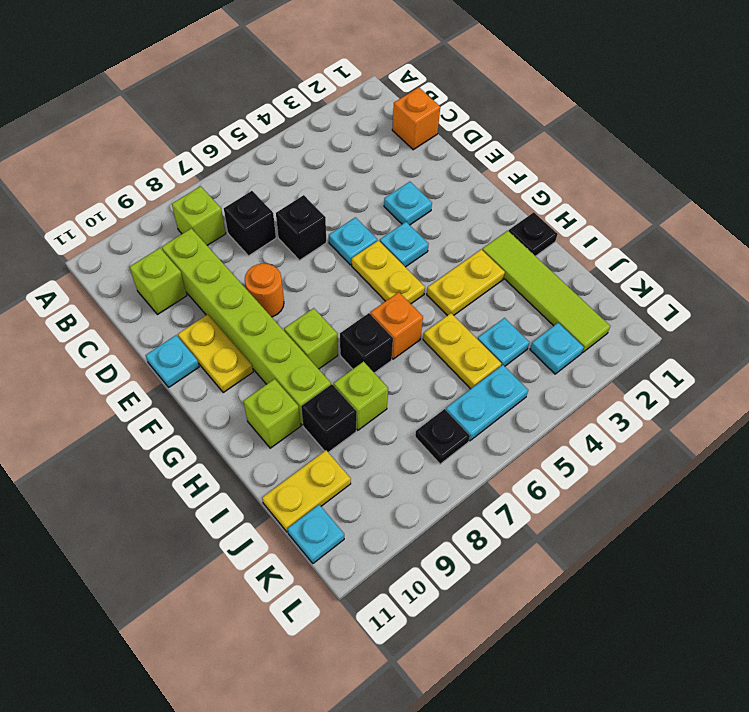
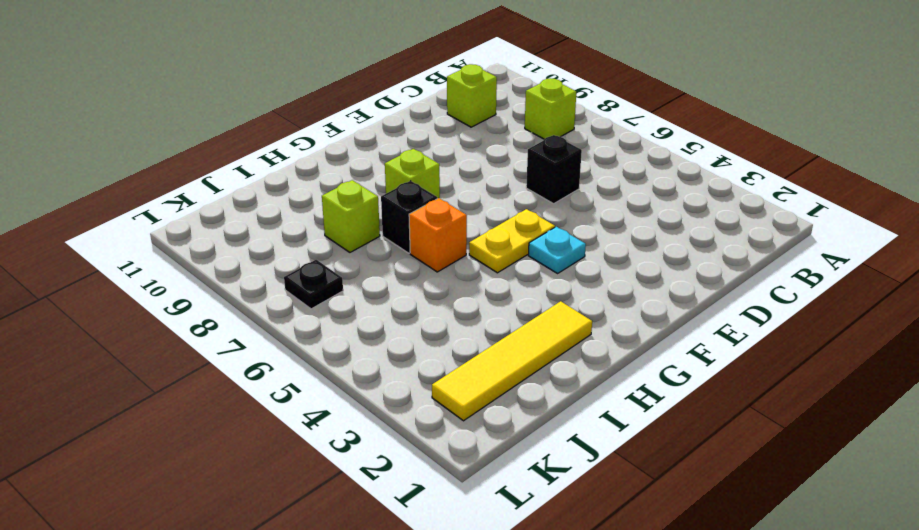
yellow 1x4 tile [432,301,592,421] -> lime 1x4 tile [482,231,610,353]
none -> orange 1x1 brick [392,87,440,150]
none -> black 1x1 brick [224,191,276,256]
none -> lime 1x6 brick [162,228,331,425]

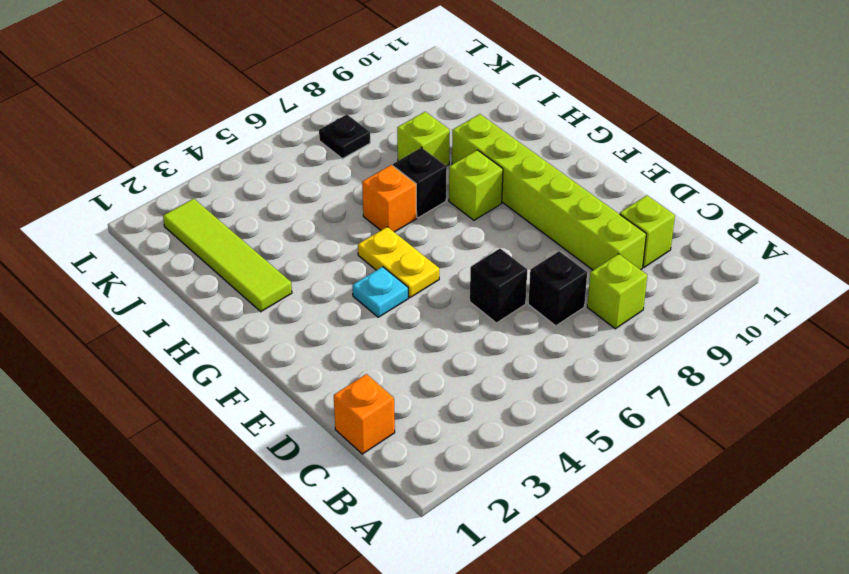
none -> cyan 1x1 plate [384,182,432,225]
none -> cyan 1x1 plate [329,217,377,265]
none -> orange 1x1 round brick [245,263,284,317]

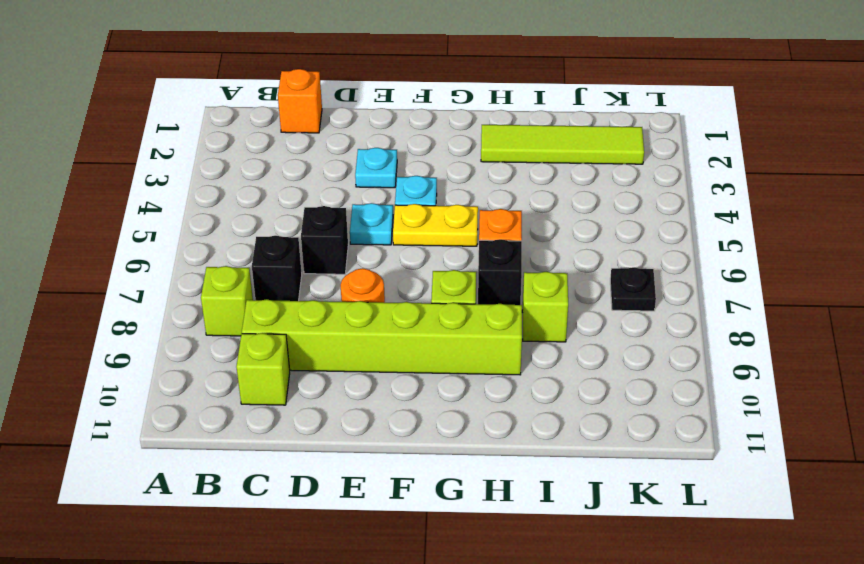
none -> yellow 1x2 plate [178,314,253,392]
none -> cyan 1x1 plate [146,335,199,387]
none -> black 1x1 plate [509,212,558,256]

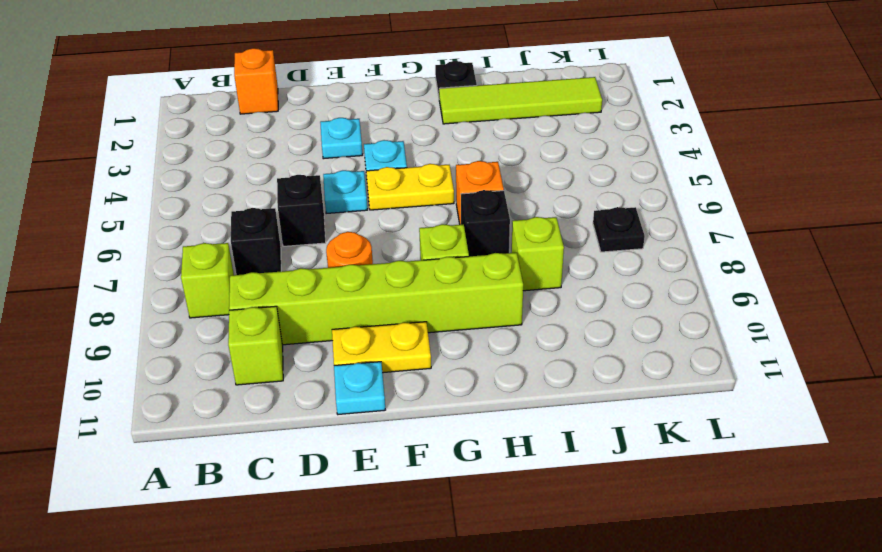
none -> yellow 1x2 plate [427,249,505,316]
none -> lime 1x1 brick [243,379,301,448]
none -> yellow 1x2 plate [423,313,501,389]

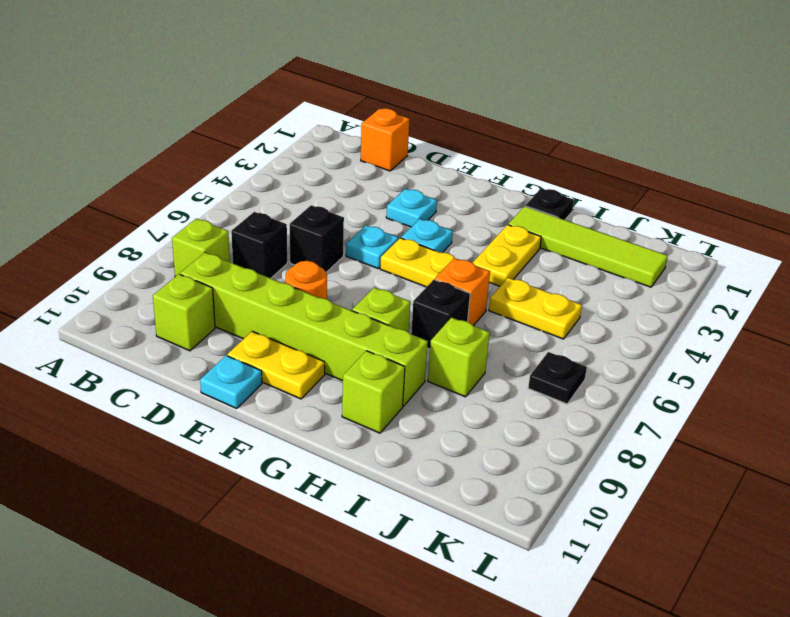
none -> black 1x1 brick [301,384,357,452]
none -> cyan 1x1 plate [478,318,529,366]
none -> yellow 1x2 plate [262,450,351,532]

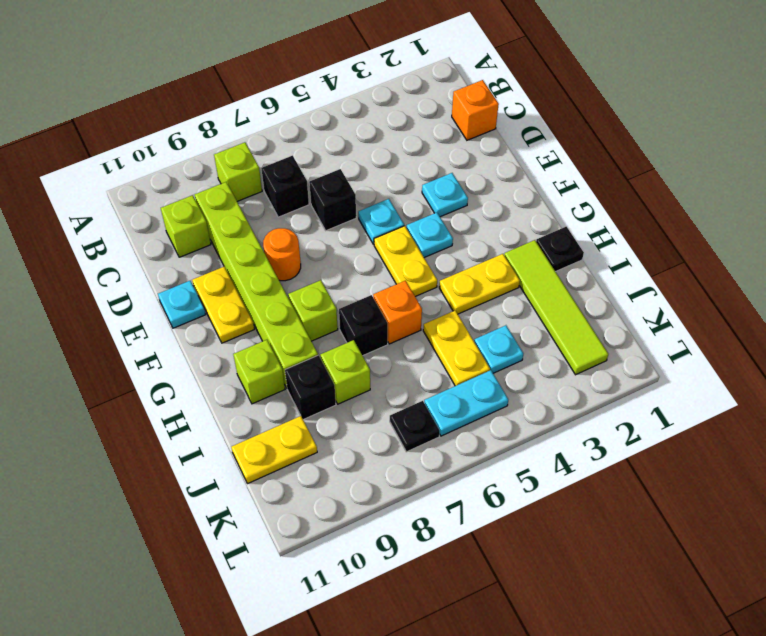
none -> cyan 1x1 plate [530,323,584,374]
none -> cyan 1x1 plate [288,505,344,563]

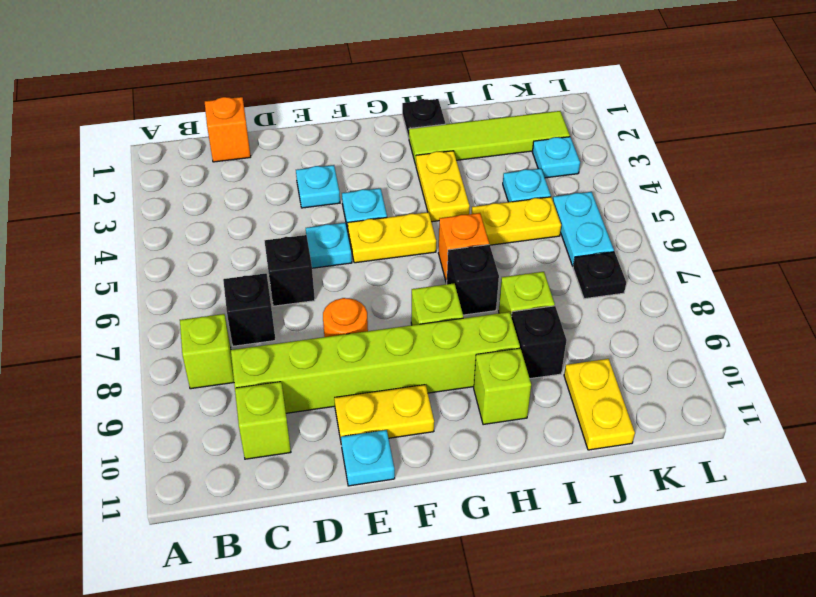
none -> cyan 1x1 plate [288,505,344,563]

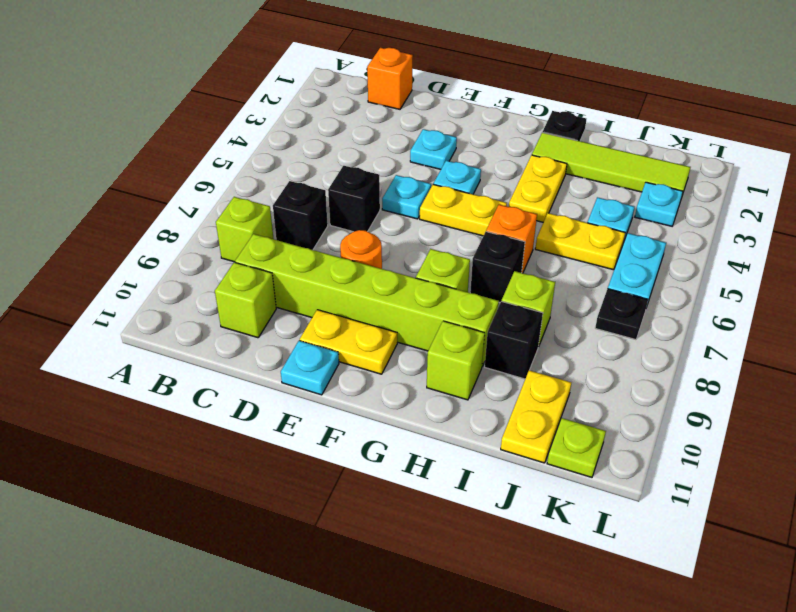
lime 1x1 plate [547,418,606,477] -> cyan 1x1 plate [288,505,344,563]

